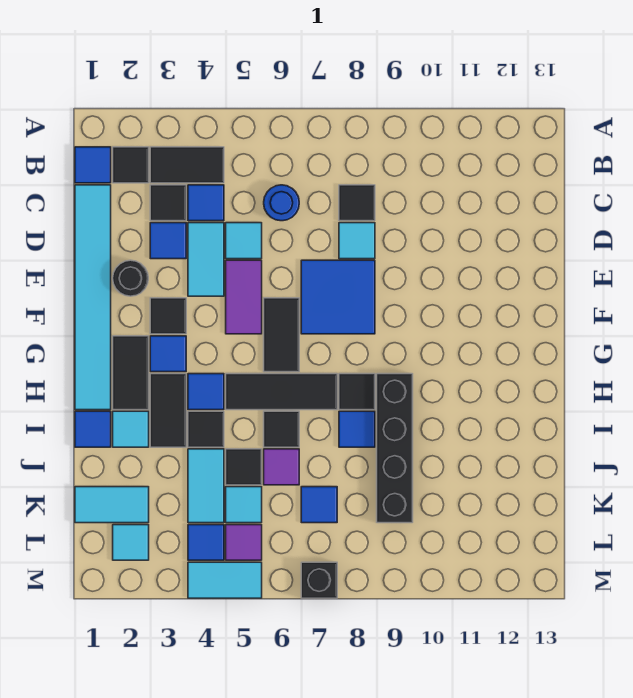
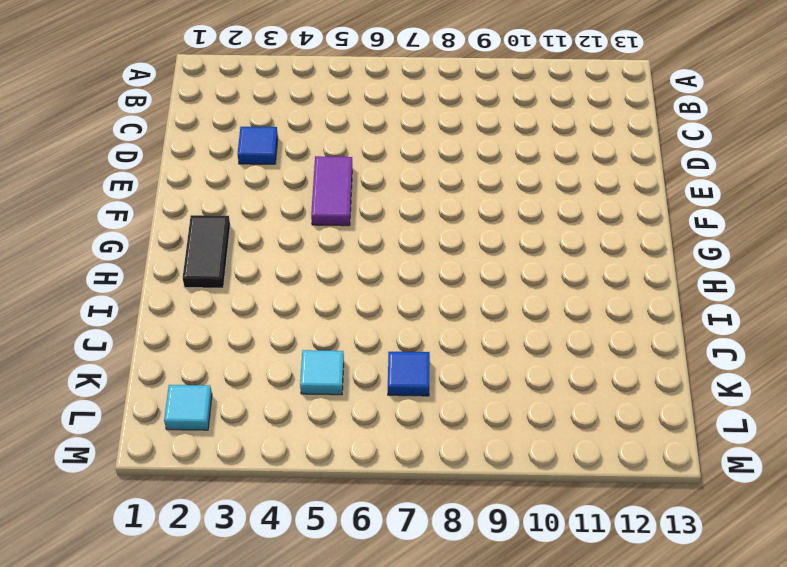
none -> blue 1x1 tile [75,147,111,183]
none -> black 1x1 tile [113,147,149,183]
none -> black 1x2 tile [150,147,224,183]
none -> cyan 1x6 tile [75,185,111,410]

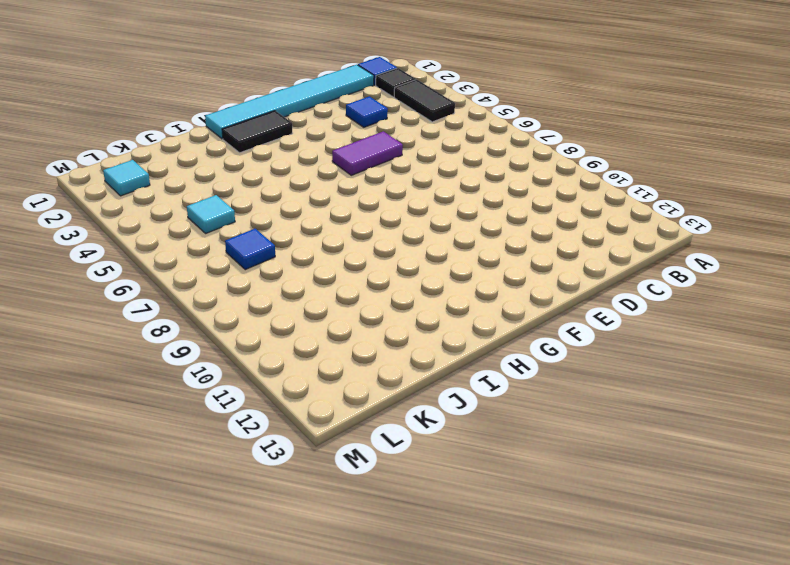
none -> black 1x1 tile [150,185,186,221]
none -> blue 1x1 tile [188,185,224,221]
none -> blue 1x1 round brick [264,185,299,221]
none -> black 1x1 tile [339,185,375,221]

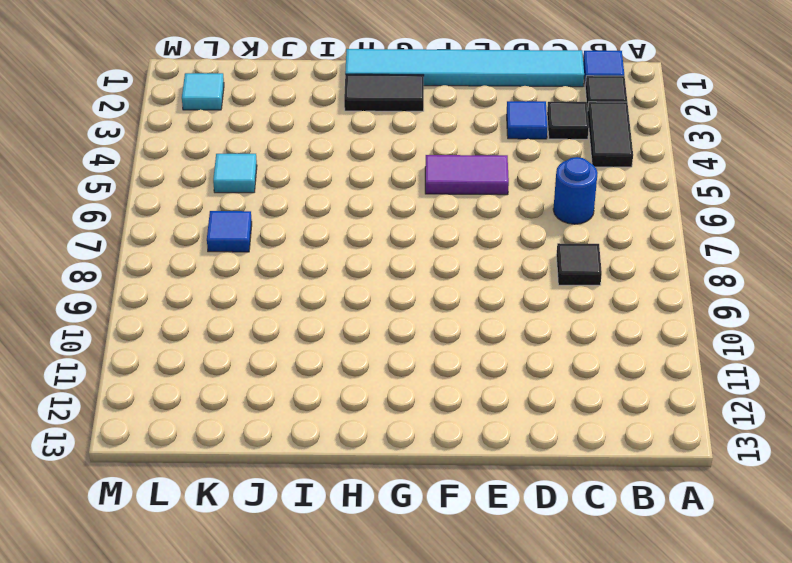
none -> blue 1x1 tile [188,185,224,221]
none -> cyan 1x2 tile [188,223,224,296]
none -> cyan 1x1 tile [226,223,262,259]
none -> cyan 1x1 tile [339,223,375,259]

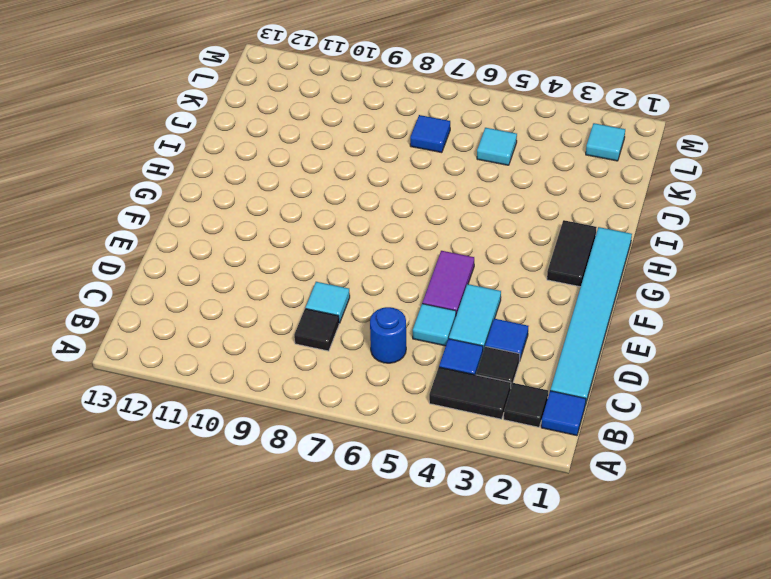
none -> black 1x1 round brick [113,260,148,296]
none -> blue 2x2 tile [301,260,375,334]
none -> black 1x1 tile [150,298,186,334]
none -> black 1x2 tile [264,298,299,372]

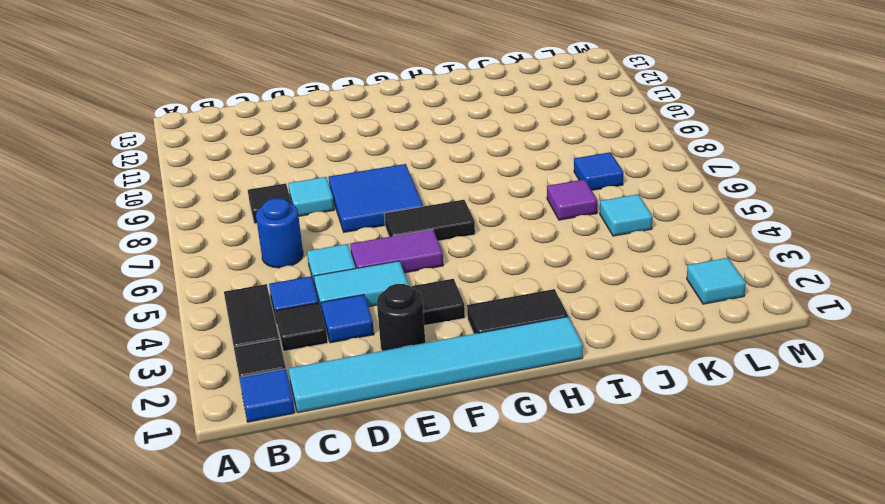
none -> blue 1x1 tile [150,336,186,372]
none -> black 1x2 tile [150,374,186,447]
none -> blue 1x1 tile [188,374,224,410]
none -> black 1x3 tile [226,374,337,410]

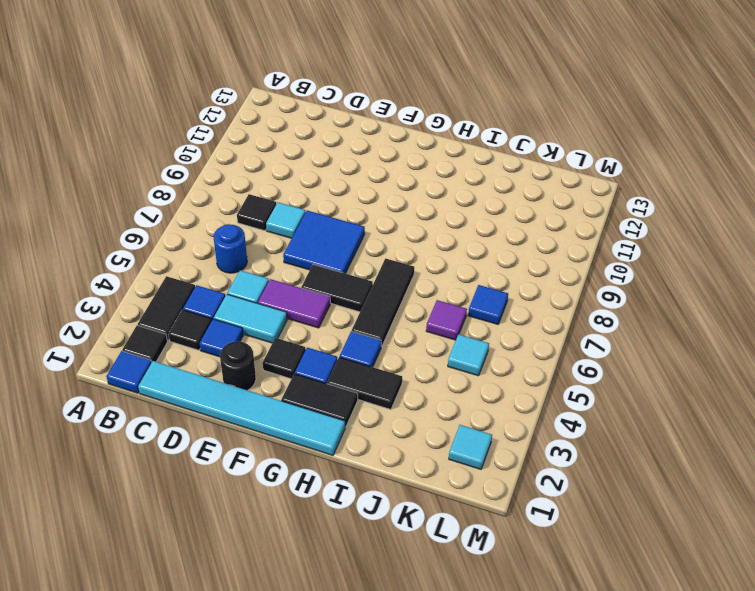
none -> black 1x1 tile [339,374,375,410]
none -> black 1x4 brick [377,374,413,523]
none -> blue 1x1 tile [75,411,111,447]
none -> cyan 1x1 tile [113,411,149,447]

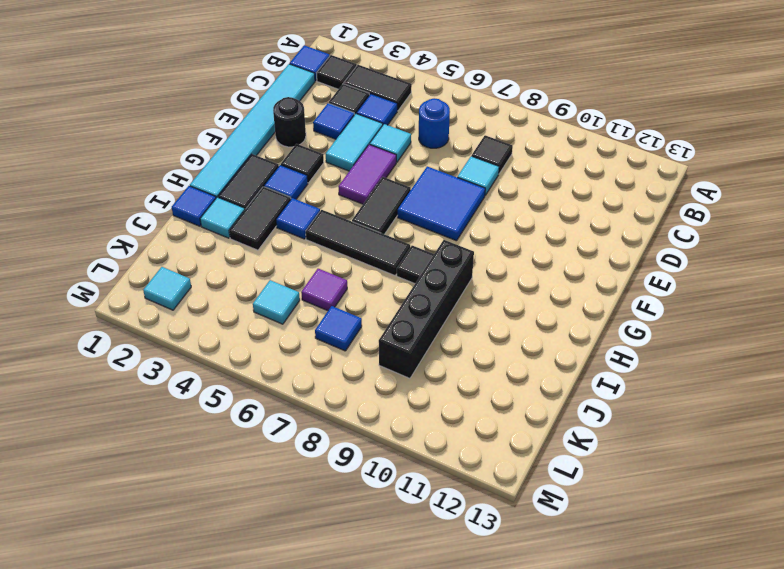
none -> black 1x1 tile [188,411,224,447]
none -> black 1x1 tile [264,411,299,447]
none -> blue 1x1 tile [339,411,375,447]
none -> cyan 1x2 tile [188,449,224,523]

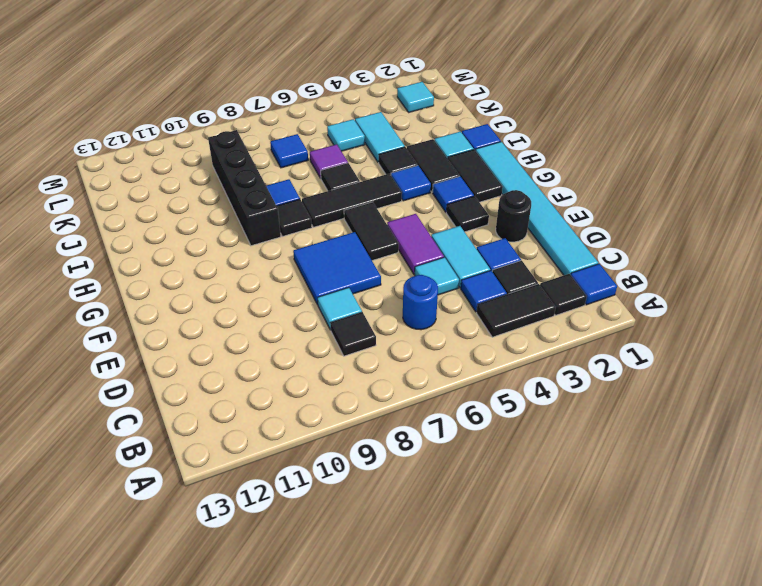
none -> black 1x1 tile [226,449,262,485]
none -> cyan 1x2 tile [75,487,149,523]
none -> blue 1x1 tile [188,525,224,560]
none -> purple 1x1 tile [226,525,262,560]

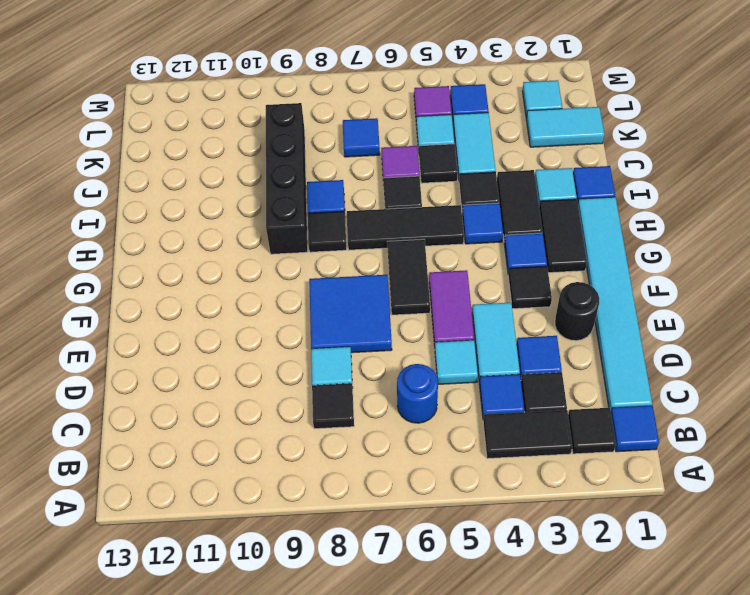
none -> cyan 1x2 tile [188,562,262,598]
none -> black 1x1 brick [301,562,337,598]

